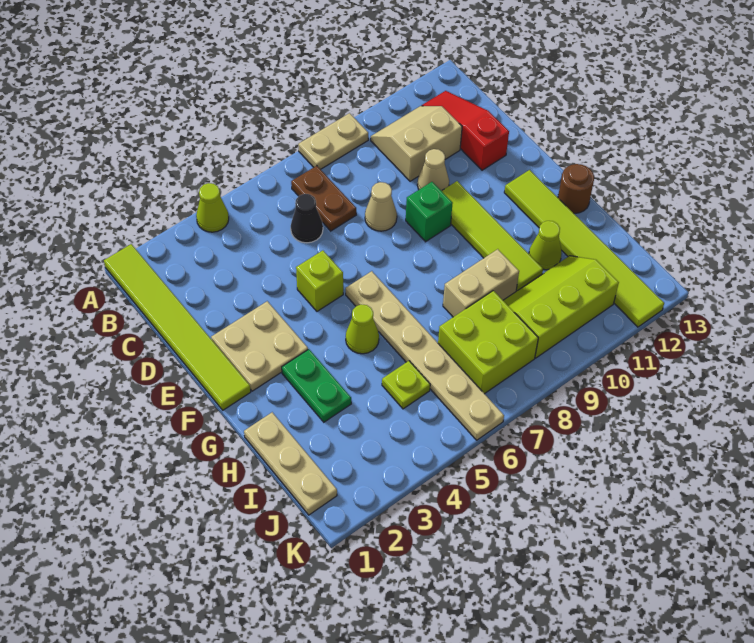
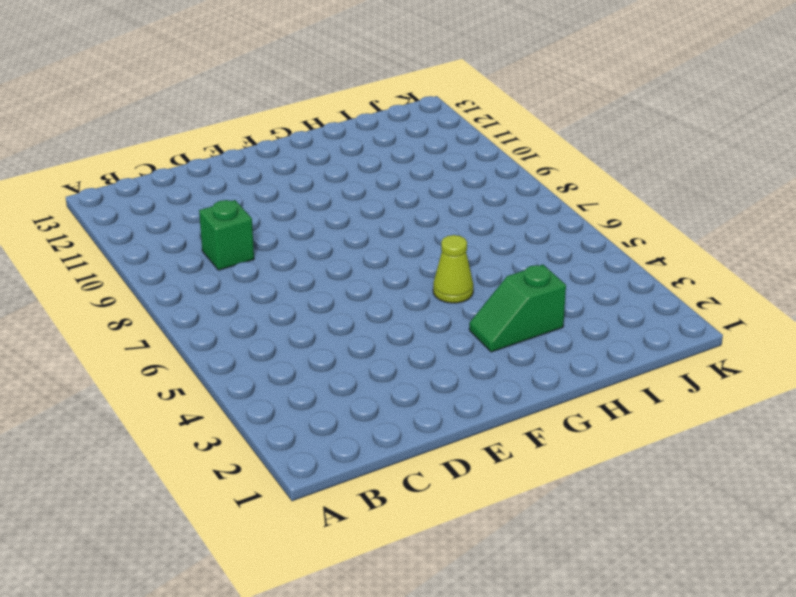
green 1x1 brick [199,200,254,270] -> green 1x1 brick moved to [406,182,453,242]
green 1x2 slope [469,265,566,352] -> green 1x2 plate [282,349,351,422]
none -> lime 1x6 tile [104,244,251,410]
none -> lime 1x1 cone [196,183,229,232]
none -> tan 1x2 plate [298,113,368,169]

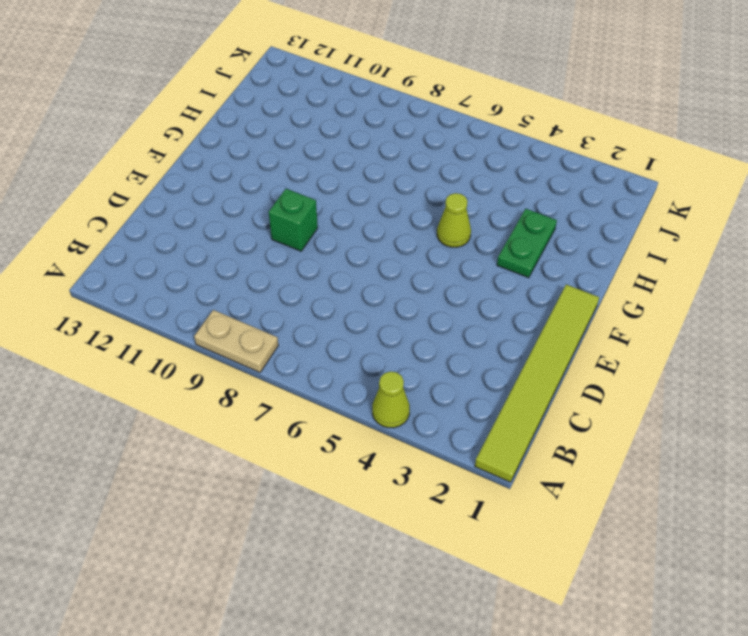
none -> brown 1x2 plate [291,166,356,231]
none -> tan 2x2 slope [371,106,462,181]
none -> red 1x3 slope [422,91,509,170]

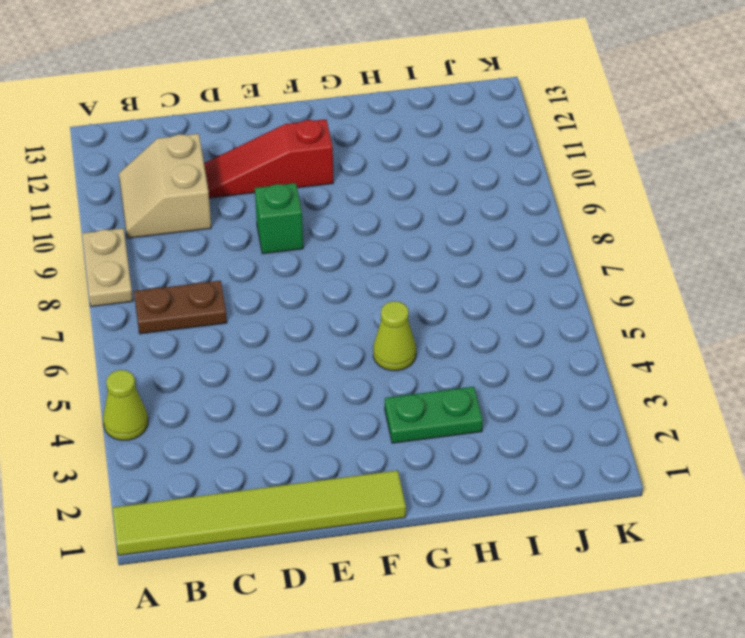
red 1x3 slope [204,119,333,198] -> red 1x3 slope moved to [422,91,509,170]
none -> black 1x1 cone [291,194,323,243]
none -> tan 1x1 cone [365,182,397,231]
none -> tan 1x1 cone [417,149,449,191]

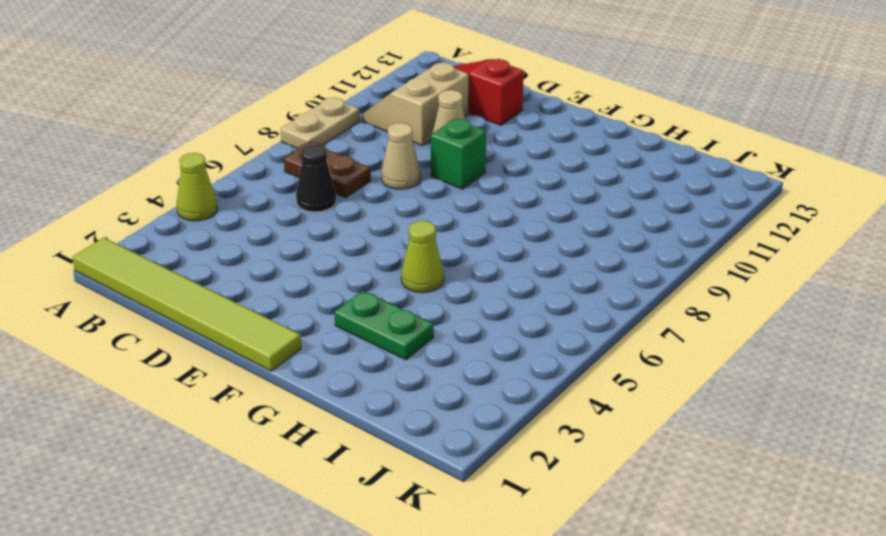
none -> tan 2x2 plate [211,301,308,391]
none -> lime 1x1 brick [296,250,343,311]
none -> lime 1x4 tile [442,181,543,291]

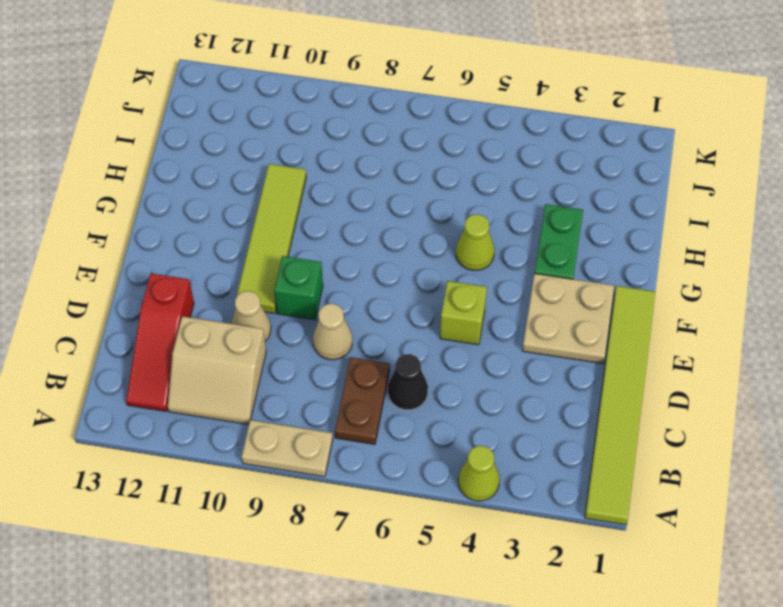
none -> tan 1x6 plate [346,271,504,440]
none -> lime 1x6 tile [504,170,664,327]
none -> brown 1x1 round brick [558,164,594,213]

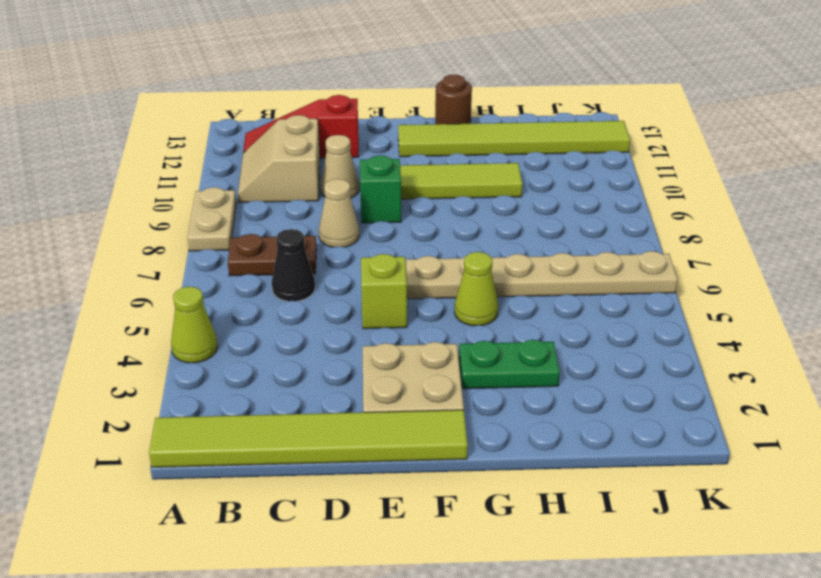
none -> tan 1x3 plate [244,412,337,515]
none -> tan 1x2 brick [443,249,519,317]
none -> lime 1x1 cone [529,221,562,270]

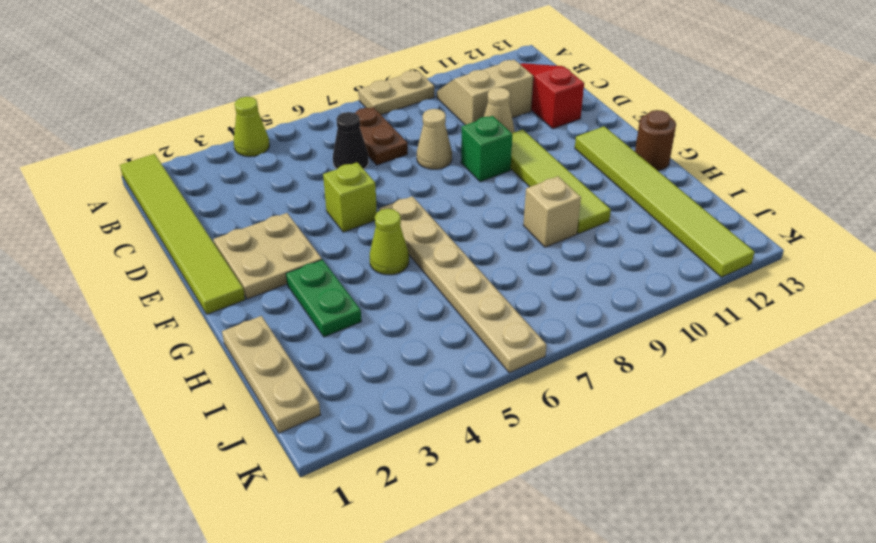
tan 1x1 brick [523,176,581,247] -> tan 1x2 brick [443,249,519,317]
none -> lime 1x1 cone [529,221,562,270]
none -> lime 1x1 plate [382,361,430,409]
none -> lime 2x2 brick [438,291,538,394]

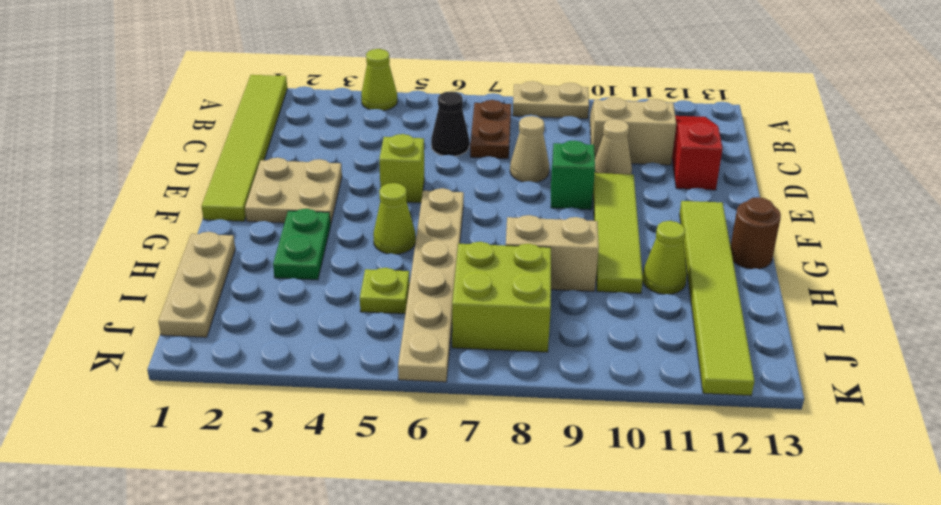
none -> lime 2x3 slope [503,256,619,358]

